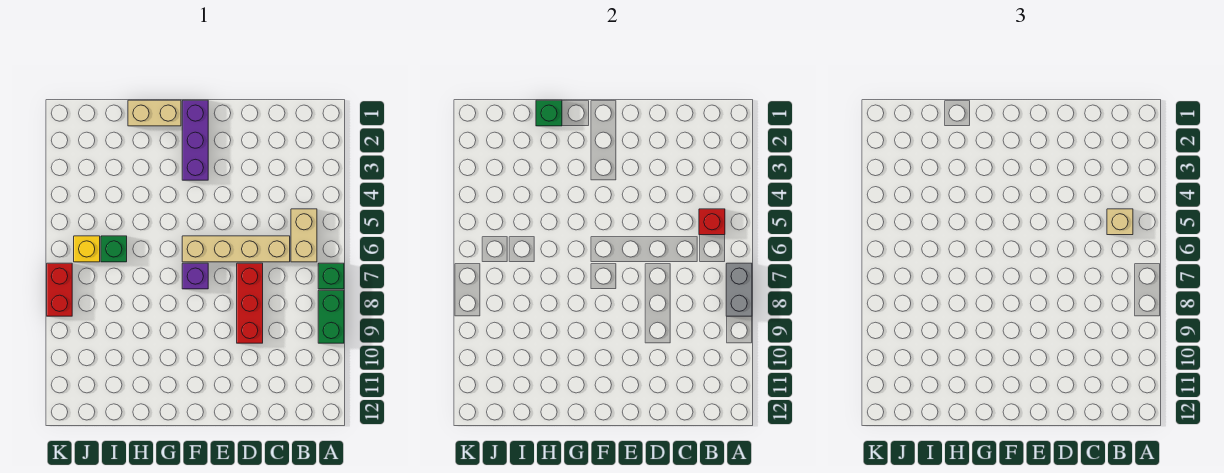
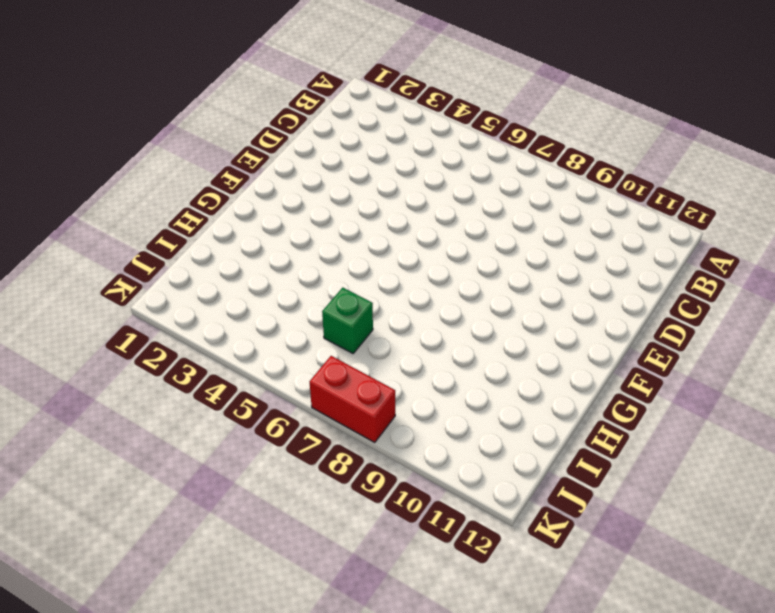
none -> green 1x1 brick [318,263,344,289]
none -> green 1x2 brick [318,290,344,343]
none -> tan 1x2 brick [291,209,317,262]

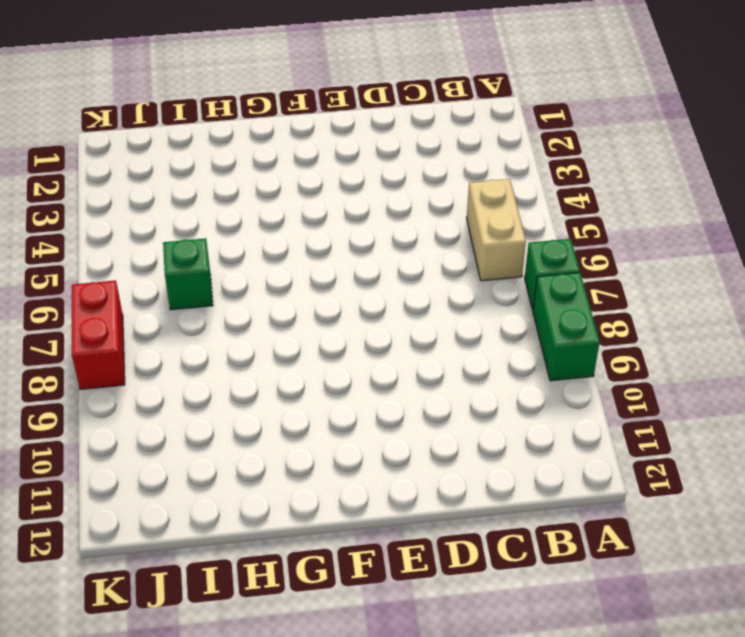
none -> tan 1x4 brick [182,236,290,262]
none -> red 1x3 brick [237,263,263,343]
none -> purple 1x3 brick [182,100,208,180]

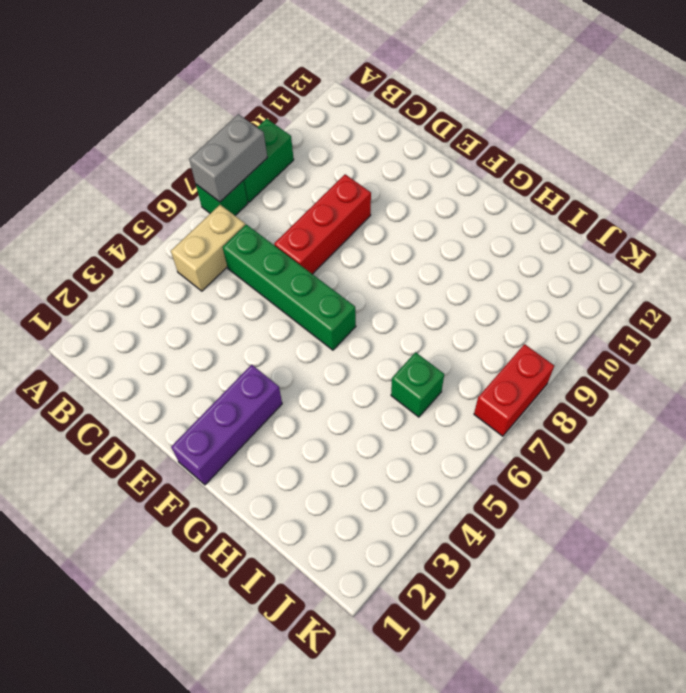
green 1x4 brick [223,224,356,350] -> tan 1x4 brick [182,236,290,262]
none -> purple 1x1 brick [182,263,208,289]
none -> tan 1x2 brick [128,100,181,126]
none -> yellow 1x1 brick [74,236,100,262]

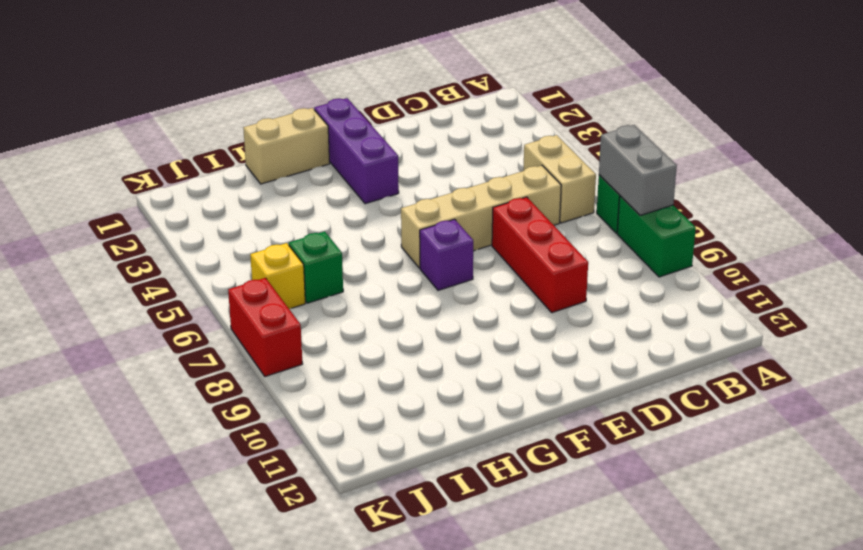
none -> red 1x1 brick [699,209,725,235]
none -> green 1x1 brick [536,100,562,126]
none -> tan 1x1 brick [1107,209,1133,235]

